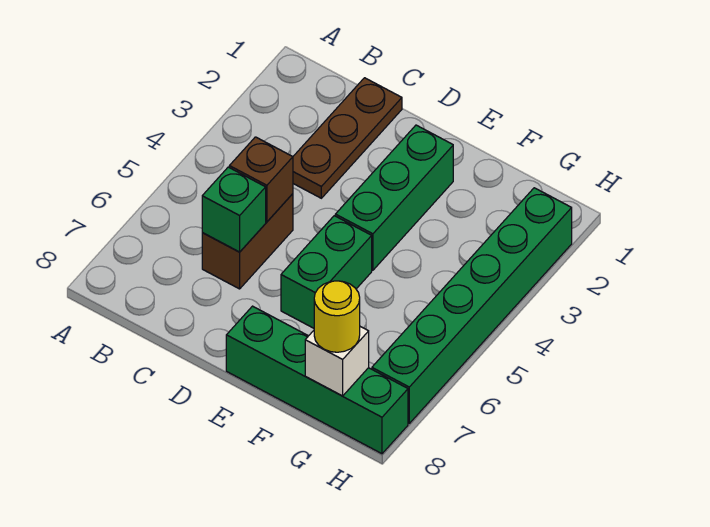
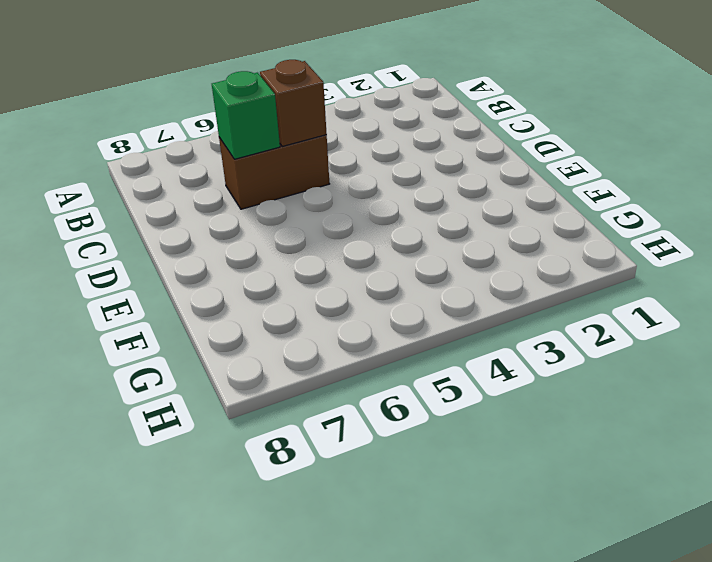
none -> brown 1x3 plate [293,78,402,198]
none -> green 1x3 brick [335,125,453,270]

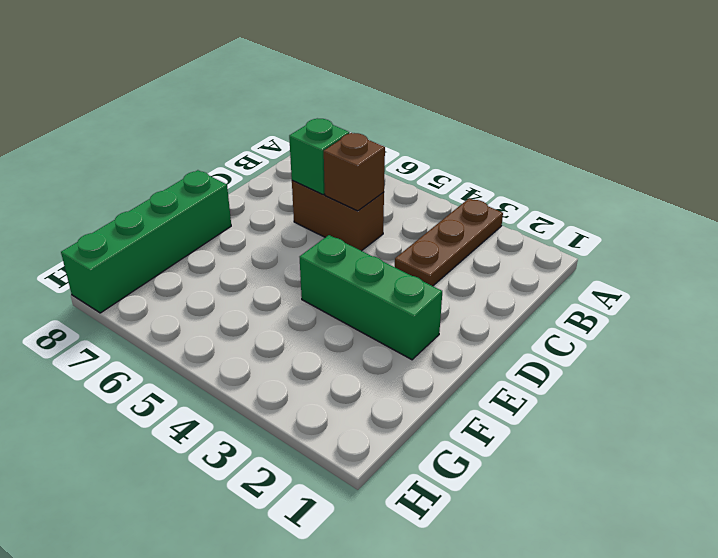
brown 1x3 plate [395,198,503,286] -> brown 1x3 plate turned to [293,78,402,198]
none -> green 1x2 brick [281,216,372,328]
none -> green 1x6 brick [372,188,572,423]

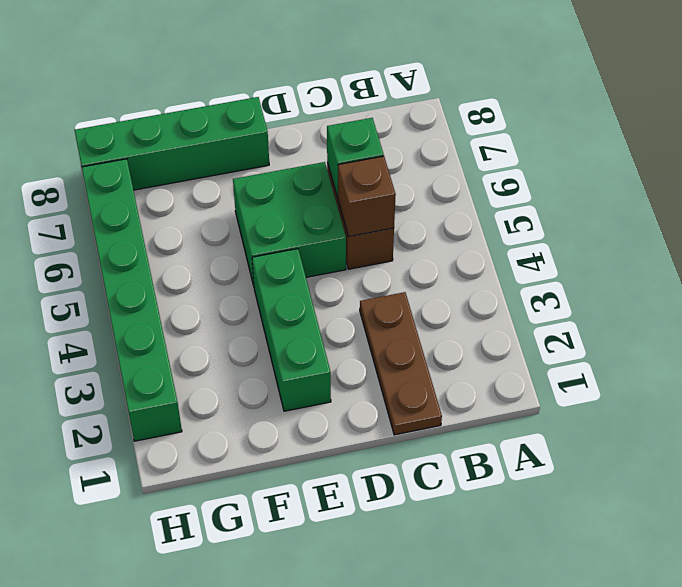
green 2x2 brick [233,162,346,286] -> green 1x2 brick [281,216,372,328]
none -> white 1x1 brick [305,327,369,396]
none -> yellow 1x1 round brick [314,281,360,352]

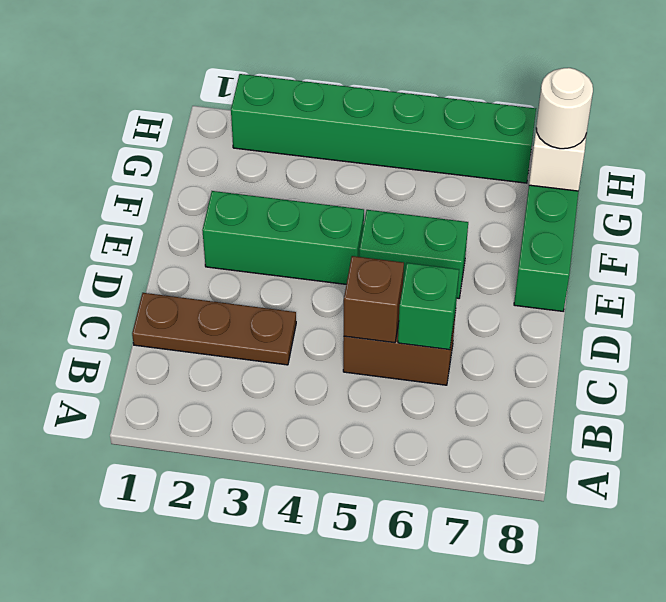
white 1x1 round brick [536,68,593,149] -> yellow 1x1 round brick [314,281,360,352]

